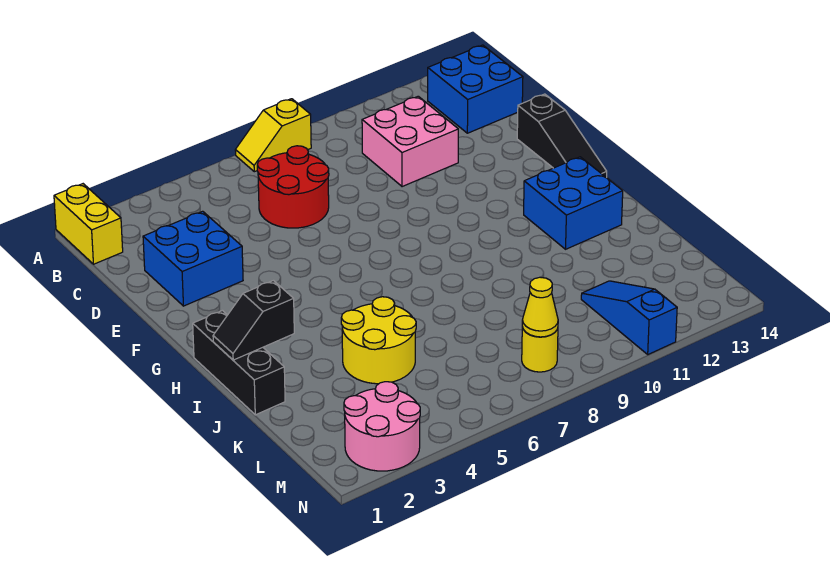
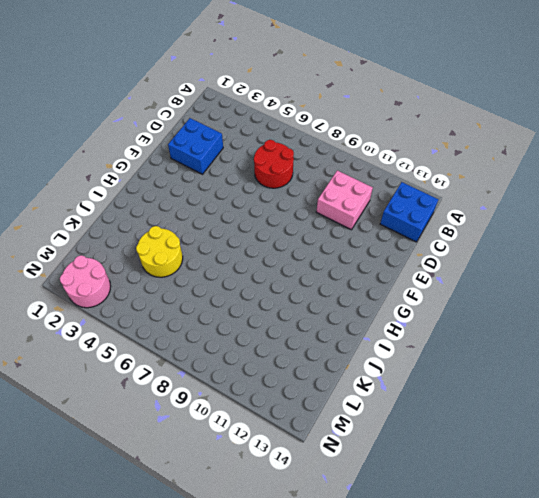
none -> yellow 1x2 brick [54,184,123,264]
none -> yellow 1x2 slope [235,99,311,172]
none -> black 1x3 slope [517,94,607,178]

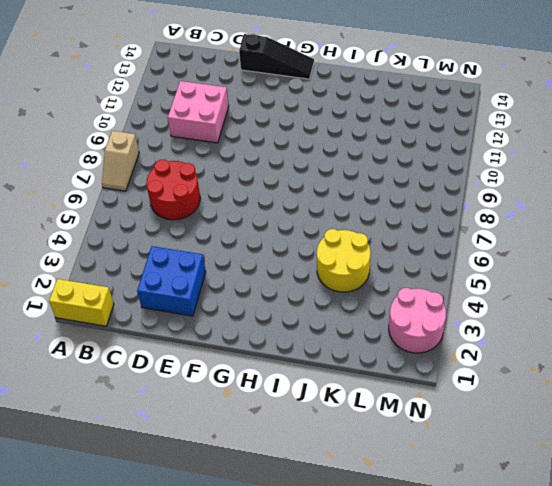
tan 1x2 slope [102,131,139,191] -> yellow 1x2 slope [235,99,311,172]
none -> blue 2x2 brick [428,45,523,133]
none -> black 1x3 brick [193,311,285,415]
none -> blue 2x2 brick [524,157,623,249]

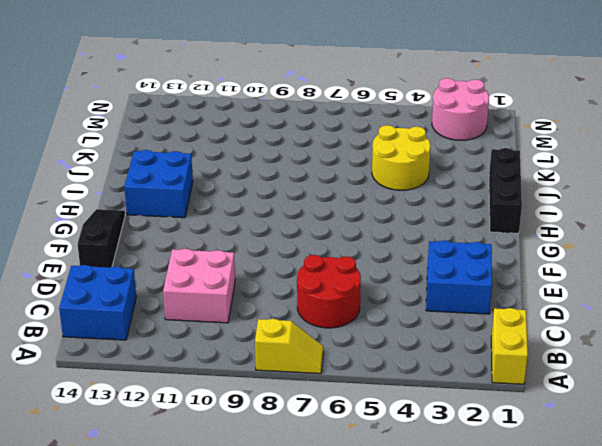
none -> blue 1x3 slope [581,281,677,354]
none -> yellow 1x1 round brick [522,327,558,372]
none -> black 1x2 slope [213,281,294,360]

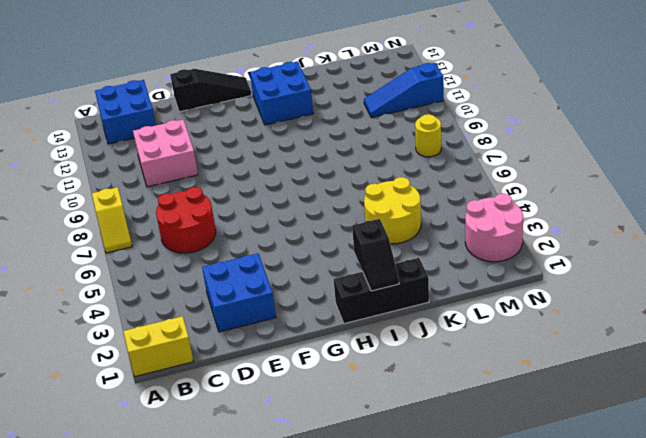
none -> yellow 1x1 cone [522,277,558,337]

